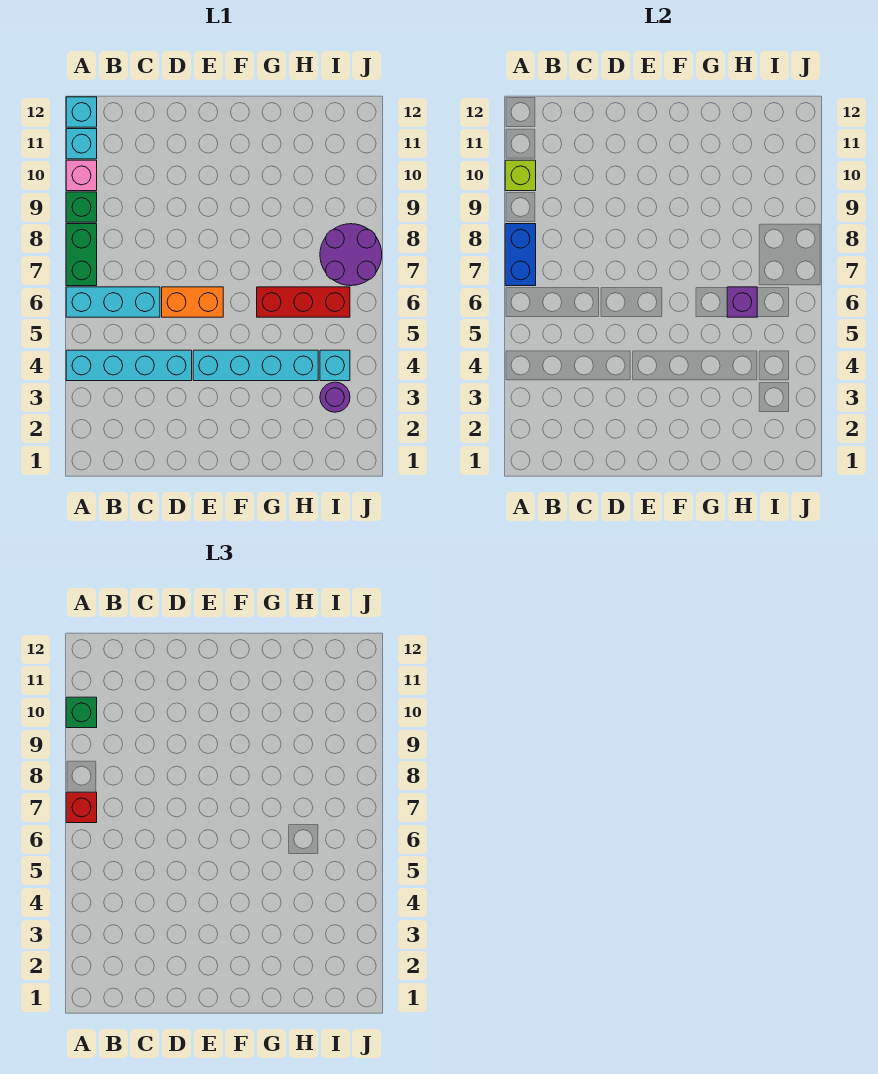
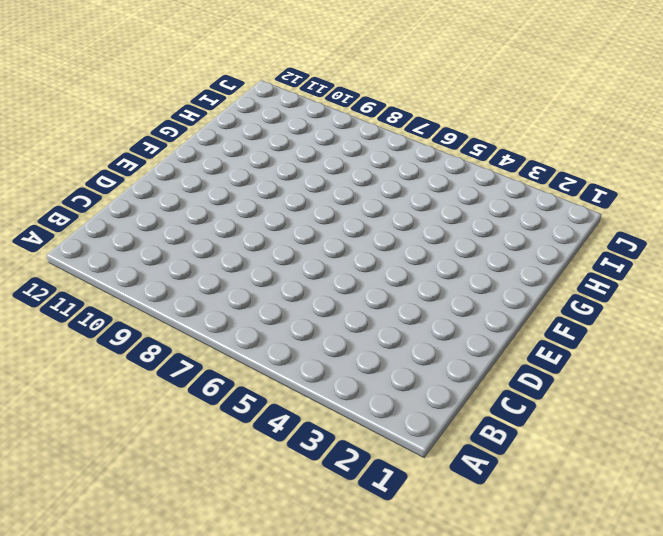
none -> cyan 1x4 brick [66,350,192,381]
none -> cyan 1x3 brick [66,287,160,317]
none -> green 1x2 brick [66,224,97,286]

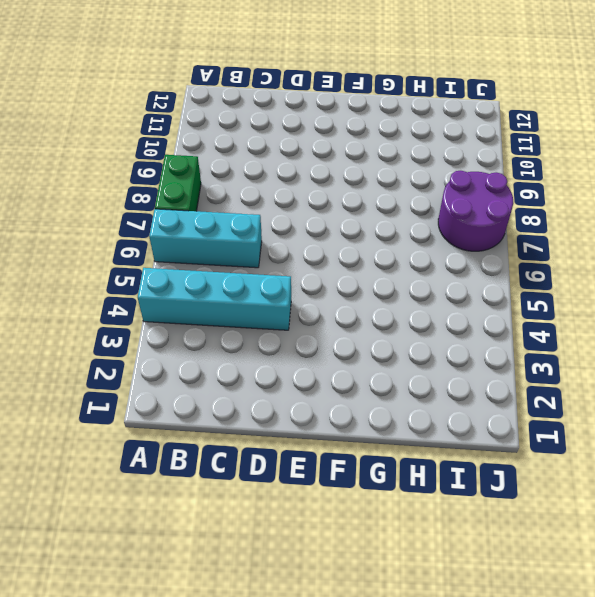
none -> green 1x1 brick [66,192,97,222]
none -> pink 1x1 brick [66,160,97,191]
none -> cyan 1x1 brick [66,129,97,159]

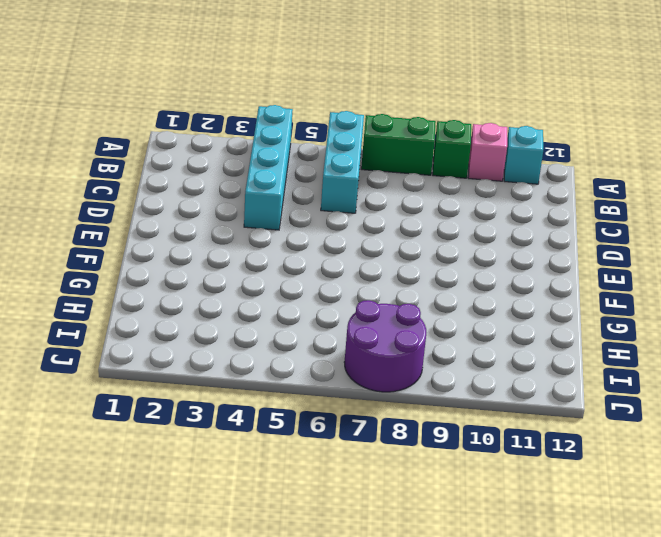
none -> cyan 1x1 brick [66,97,97,127]
none -> orange 1x2 brick [162,287,223,317]
none -> cyan 1x4 brick [193,350,318,381]

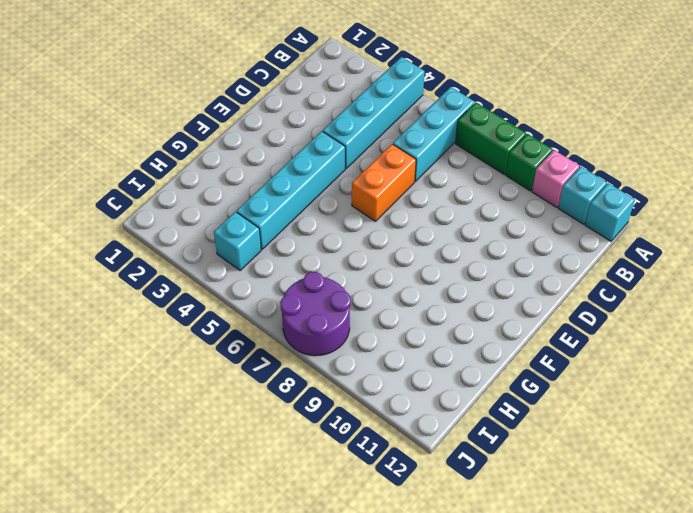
none -> red 1x3 brick [257,287,350,317]
none -> purple 1x1 round brick [320,382,350,412]
none -> blue 1x2 brick [505,224,536,286]

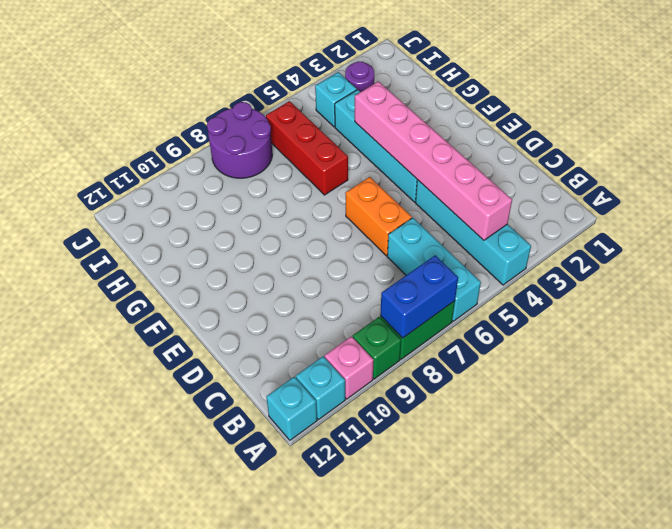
pink 1x6 brick [355,81,512,240] -> none
none -> lime 1x1 brick [505,160,536,191]
none -> purple 1x1 brick [727,287,757,317]
none -> red 1x1 brick [66,792,97,823]

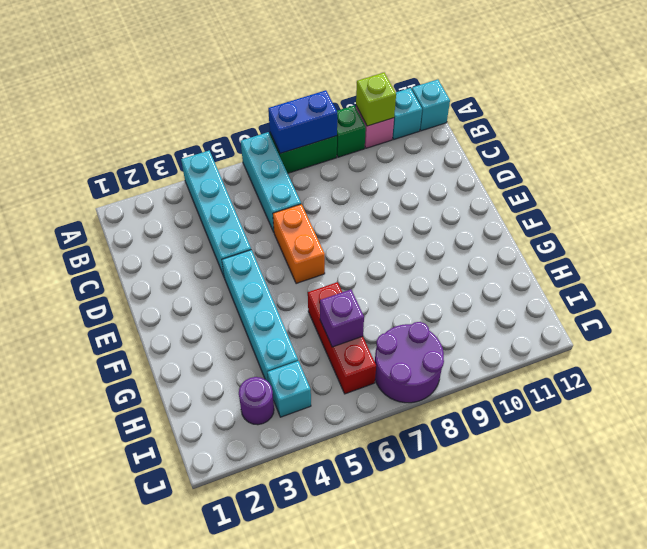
none -> red 1x1 brick [66,792,97,823]
none -> green 1x1 brick [66,697,97,728]

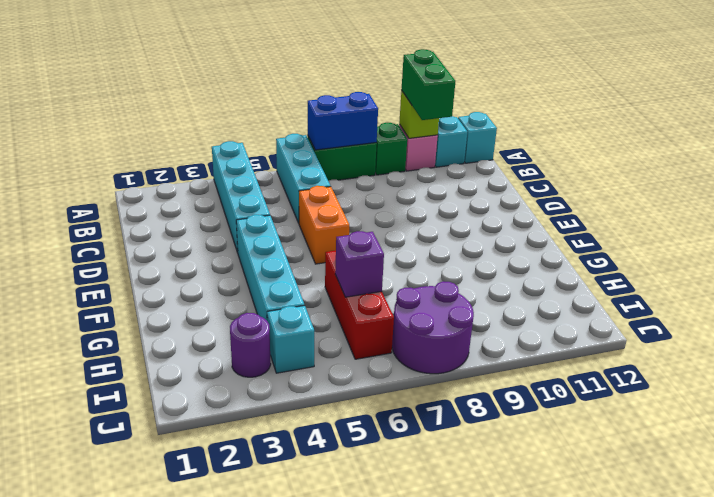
green 1x2 brick [401,49,455,120] -> green 1x1 brick [66,697,97,728]
none -> red 1x1 brick [66,792,97,823]

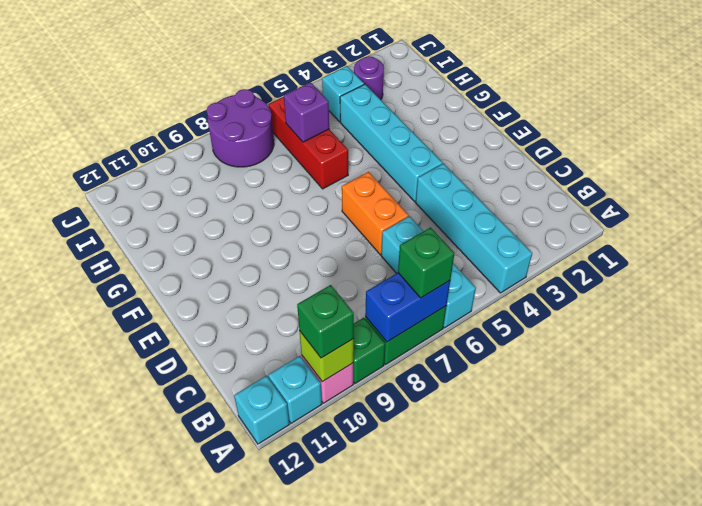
green 1x1 brick [398,227,454,298] -> red 1x1 brick [66,792,97,823]

